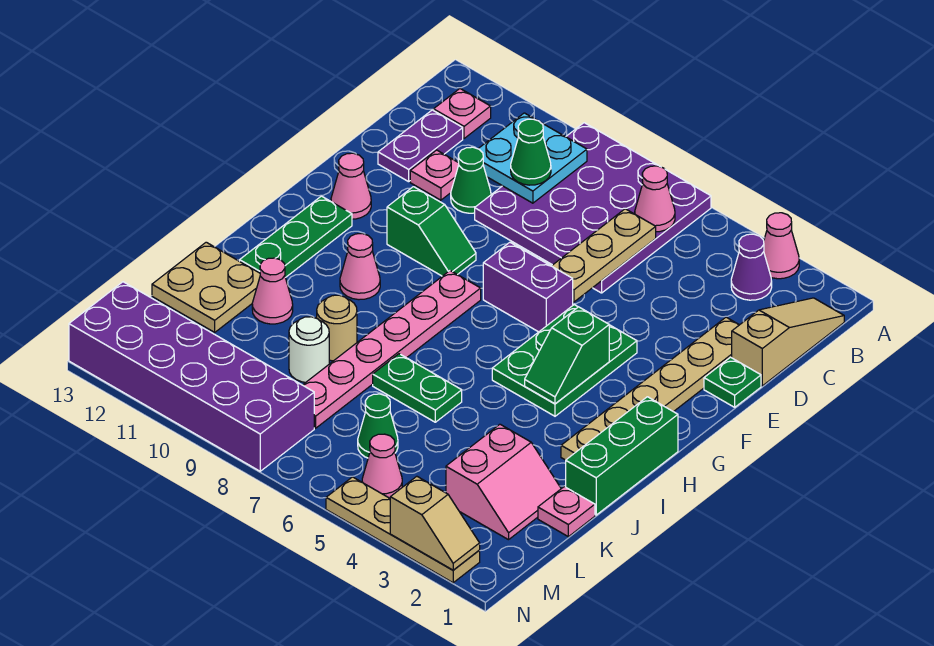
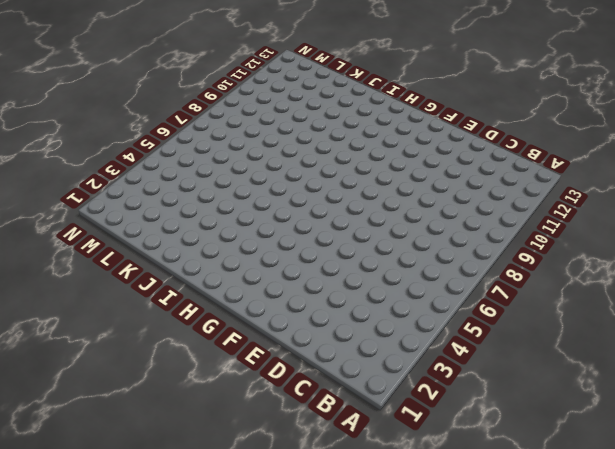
none -> pink 1x1 cone [764,213,799,279]
none -> purple 4x4 plate [475,123,711,293]
none -> tan 1x3 slope [732,298,844,386]
none -> purple 1x1 cone [731,234,772,300]

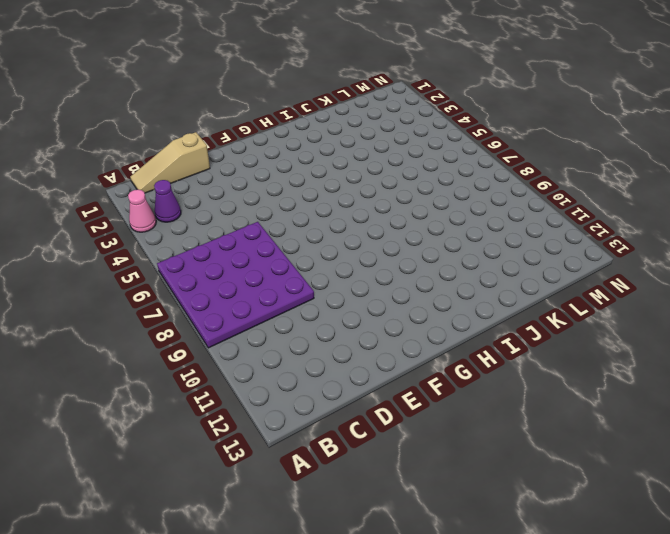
none -> pink 1x1 plate [434,89,491,138]
none -> purple 1x2 plate [378,110,463,182]
none -> tan 1x6 plate [561,317,739,460]
none -> green 1x1 cone [451,147,491,213]

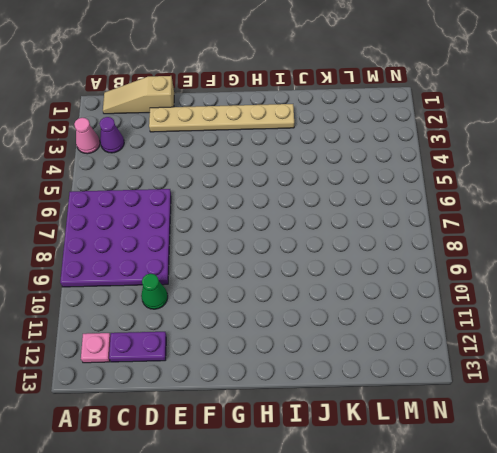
none -> pink 1x1 plate [410,150,459,200]
none -> green 1x1 plate [704,357,761,407]
none -> green 2x3 plate [492,305,637,416]
none -> purple 1x2 brick [483,242,573,332]

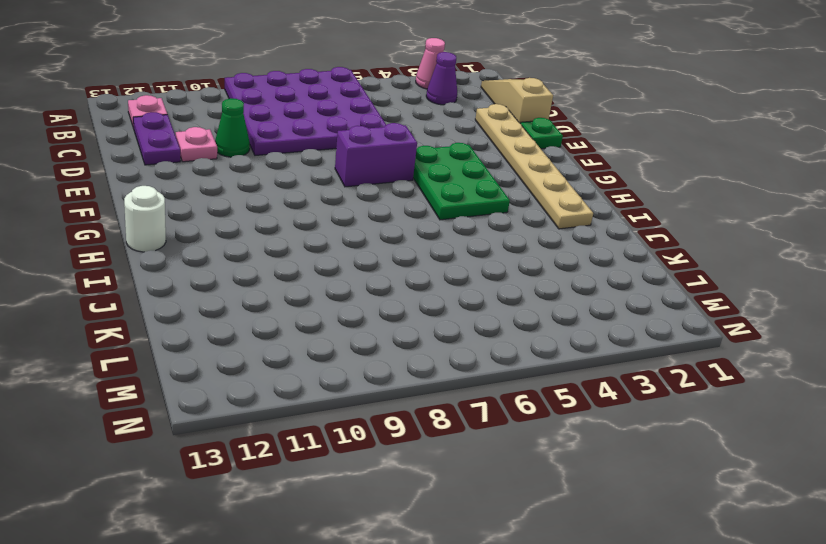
white 1x1 round brick [124,186,166,252] -> white 1x1 round brick moved to [289,317,329,382]
none -> green 1x2 slope [387,187,476,276]
none -> pink 1x1 cone [331,153,371,219]
none -> pink 1x6 plate [303,271,481,428]
none -> green 1x3 plate [240,196,352,277]

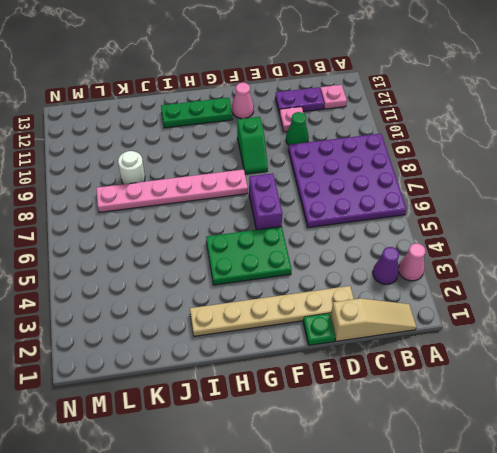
none -> green 1x3 brick [566,397,678,515]
none -> pink 1x1 cone [340,234,380,300]
none -> green 1x2 plate [373,354,462,422]
none -> tan 1x1 round brick [317,295,357,361]

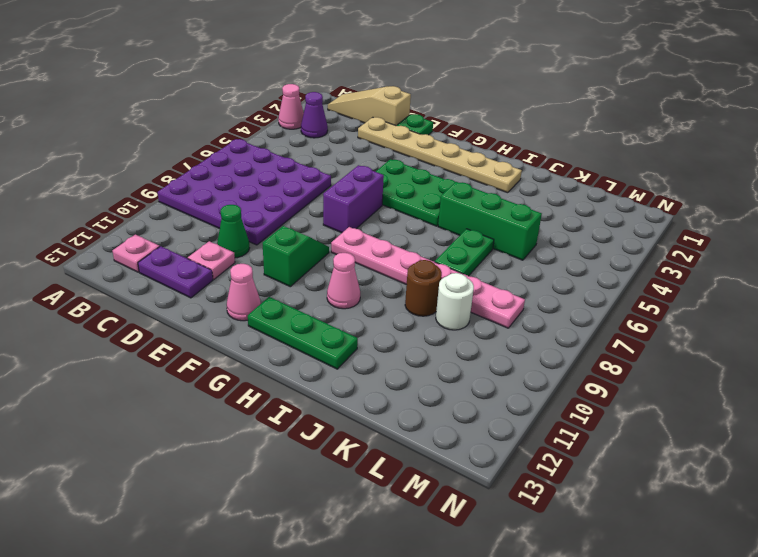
green 1x3 brick [438,182,542,260] -> green 1x3 brick moved to [566,397,678,515]
brown 1x1 round brick [405,260,442,316] -> tan 1x1 round brick [317,295,357,361]
none -> pink 1x1 cone [252,258,293,324]
none -> tan 2x2 plate [152,242,260,332]
none -> pink 1x1 plate [538,487,595,537]
none -> pink 2x2 slope [446,424,561,540]

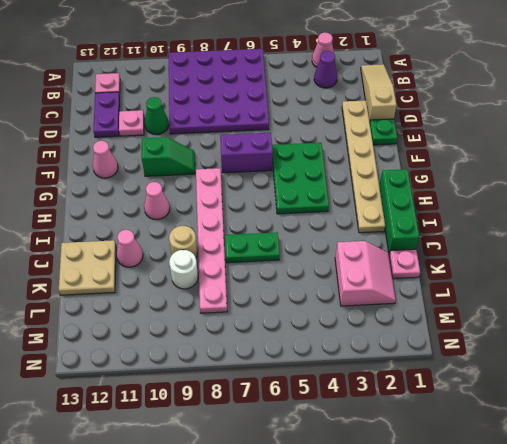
none -> green 1x3 plate [240,196,352,277]
none -> green 1x1 cone [358,394,398,458]
none -> pink 1x1 cone [362,434,402,498]
none -> purple 2x6 brick [69,282,314,471]

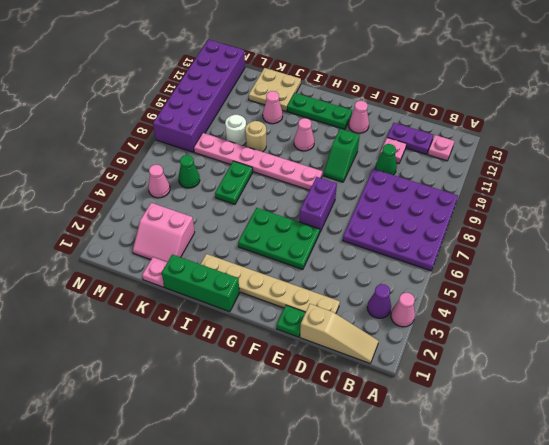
none -> tan 1x4 plate [326,477,480,583]
none -> pink 1x1 cone [635,166,675,232]
none -> cyan 2x2 plate [478,113,587,203]
none -> tan 1x3 plate [552,209,656,302]

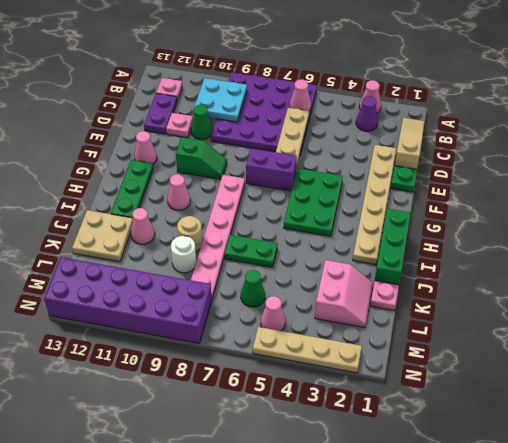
none -> green 1x2 slope [525,307,609,404]
none -> tan 1x2 slope [390,476,480,570]
none -> green 1x1 cone [511,119,551,185]

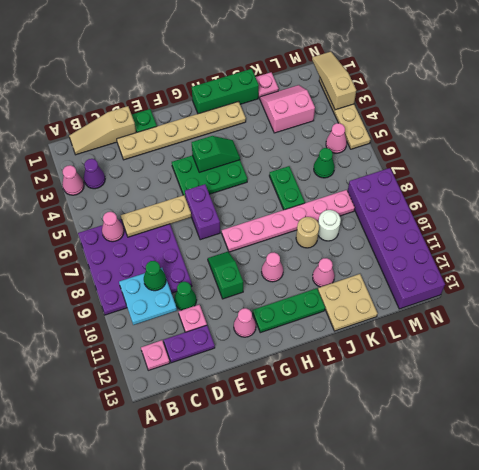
tan 1x3 slope [312,52,356,110] -> tan 1x2 slope [390,476,480,570]

